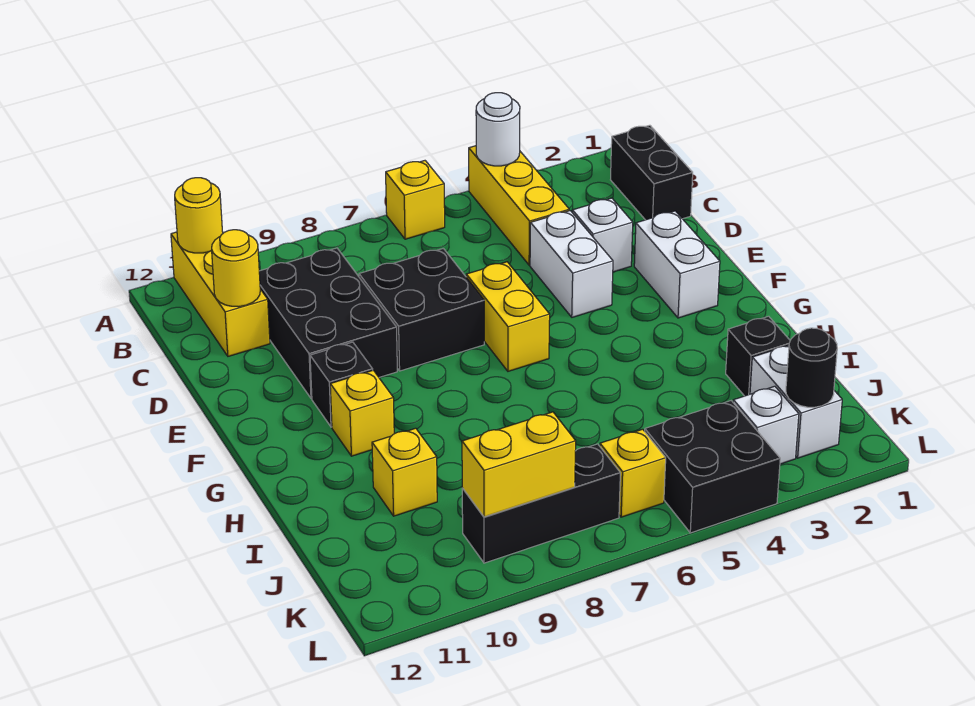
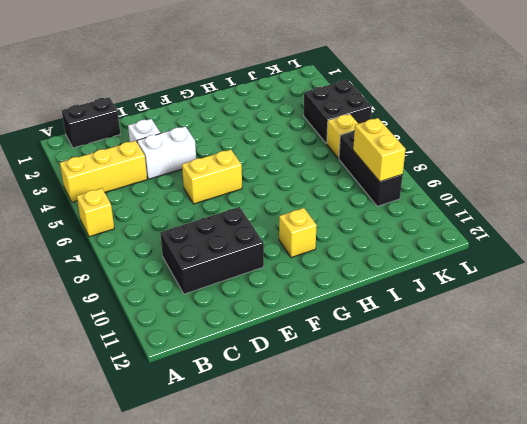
none -> yellow 1x3 brick [171,232,270,356]
none -> black 2x2 brick [359,248,484,371]
none -> white 1x2 brick [634,211,720,318]

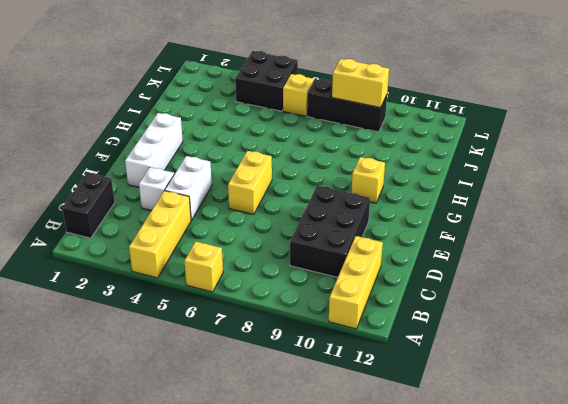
white 1x3 brick [125,113,183,187] -> white 1x2 brick [634,211,720,318]
none -> black 2x2 brick [359,248,484,371]
none -> black 1x1 brick [310,342,373,427]
none -> black 1x1 brick [726,316,790,396]

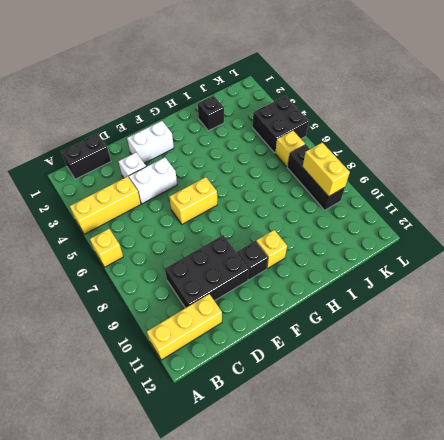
none -> black 2x2 brick [359,248,484,371]
none -> yellow 1x1 brick [372,428,437,516]
none -> white 1x2 brick [750,345,842,458]

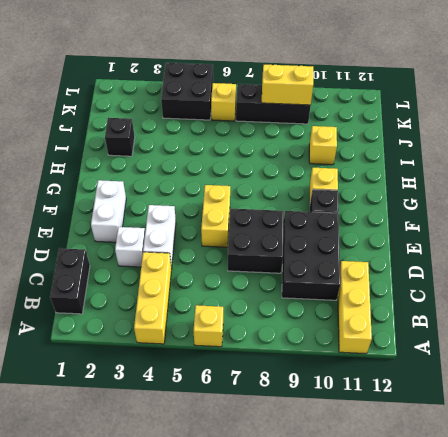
none -> white 1x2 brick [750,345,842,458]
none -> white 1x1 brick [733,386,799,464]
none -> white 1x1 round brick [476,93,520,166]

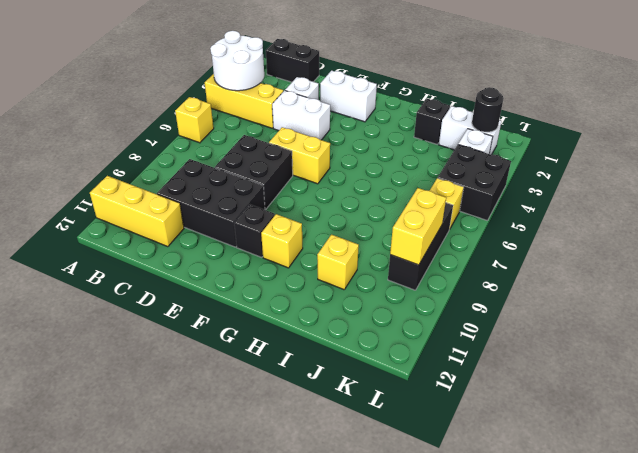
white 2x2 round brick [210,31,264,91] -> white 1x1 round brick [476,93,520,166]
none -> yellow 1x1 round brick [175,178,223,253]
none -> yellow 1x1 round brick [212,230,260,307]

